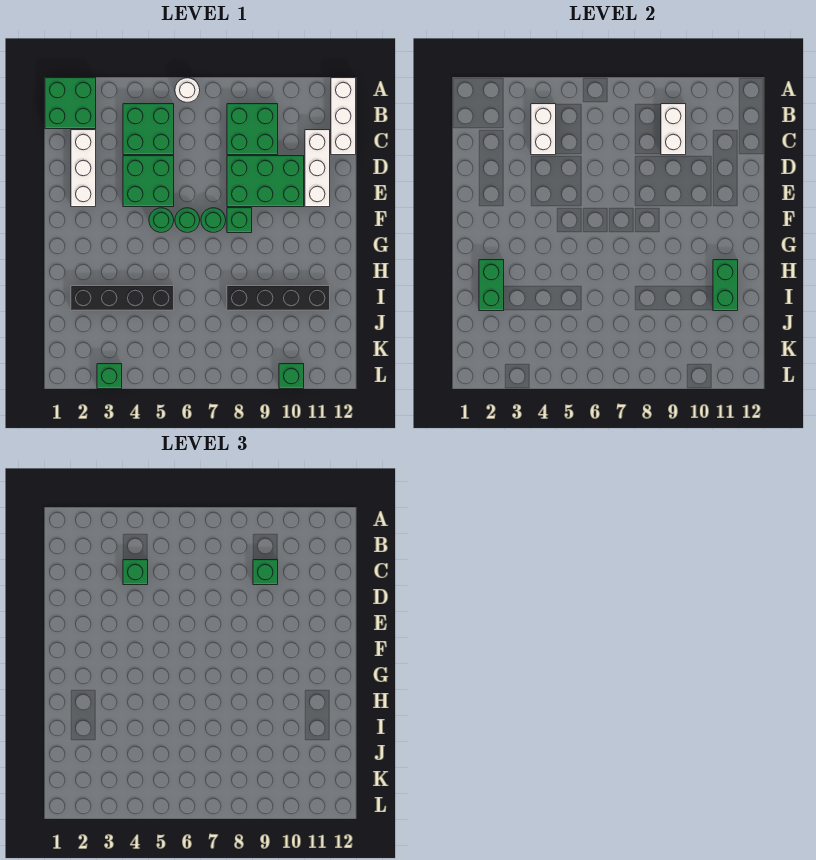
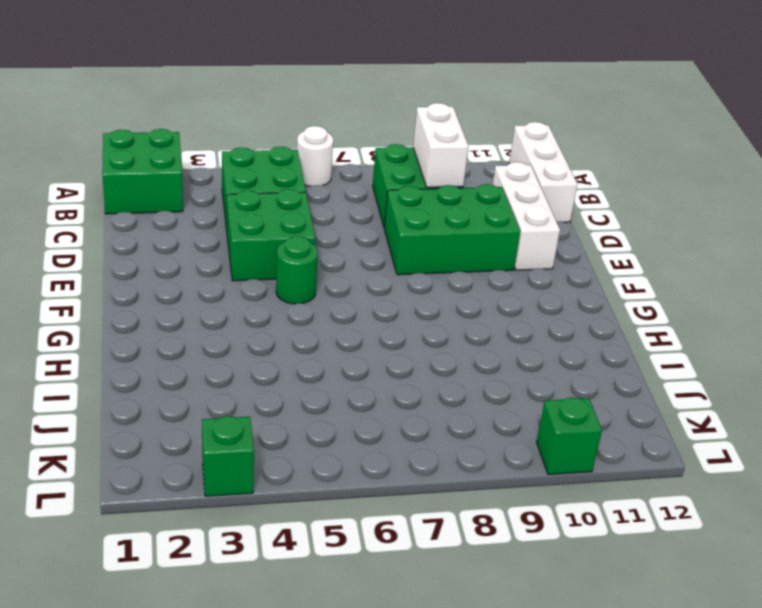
none -> white 1x3 brick [71,130,96,207]
none -> green 1x1 round brick [175,208,200,232]
none -> green 1x1 round brick [201,208,226,232]

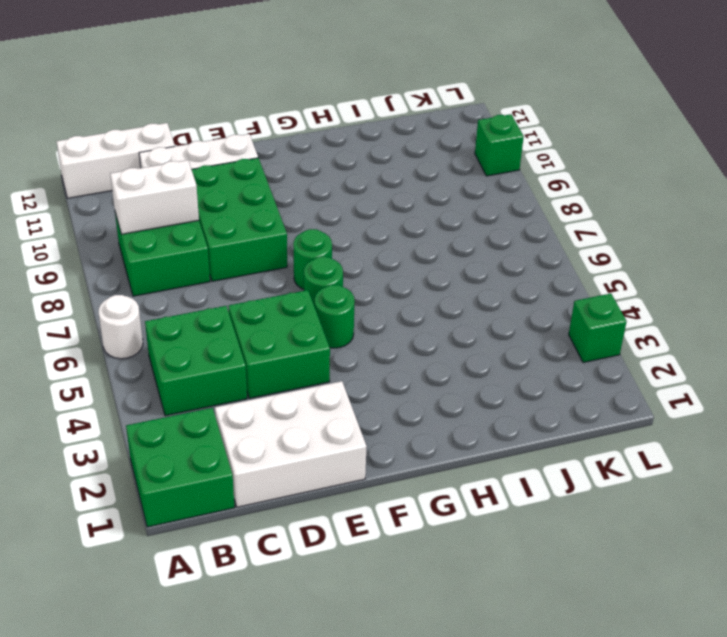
white 2x3 brick [215,381,367,507] -> white 1x3 brick [71,130,96,207]
none -> green 1x1 brick [227,208,252,233]
none -> black 1x4 brick [71,286,174,311]
none -> black 1x4 brick [227,286,330,311]

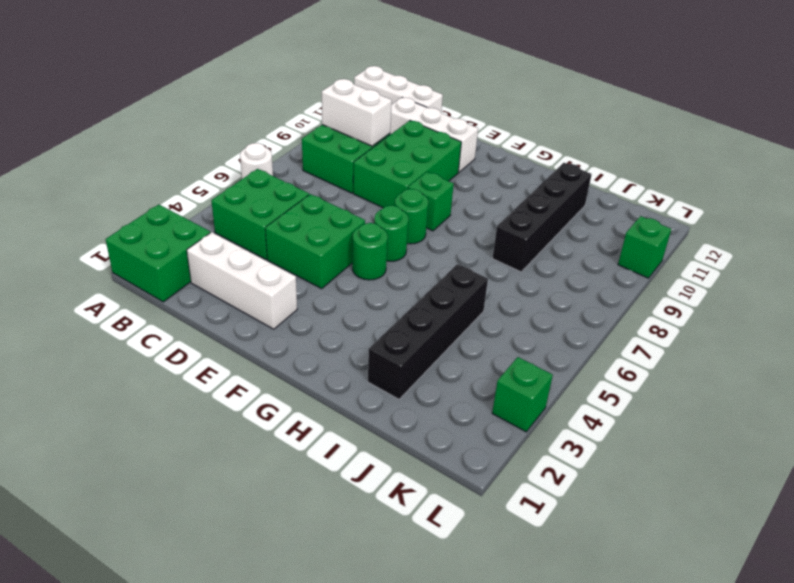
none -> white 1x2 brick [531,104,556,155]
none -> green 1x2 brick [479,260,504,311]
none -> green 1x2 brick [713,260,738,311]

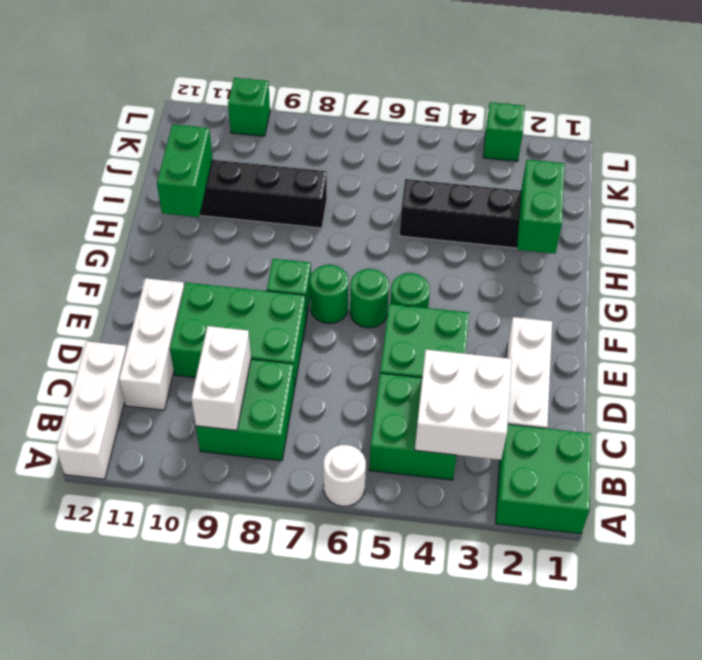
white 2x2 brick [415,350,512,460] -> white 1x2 brick [531,104,556,155]
none -> green 1x1 brick [123,560,148,585]
none -> green 1x1 brick [253,560,278,585]

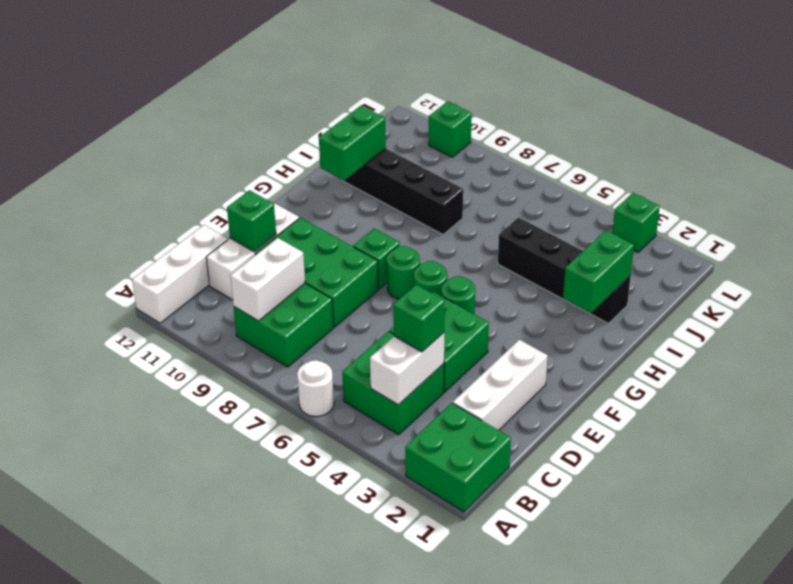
green 1x1 brick [227,190,276,252] -> green 1x1 brick moved to [253,560,278,585]

